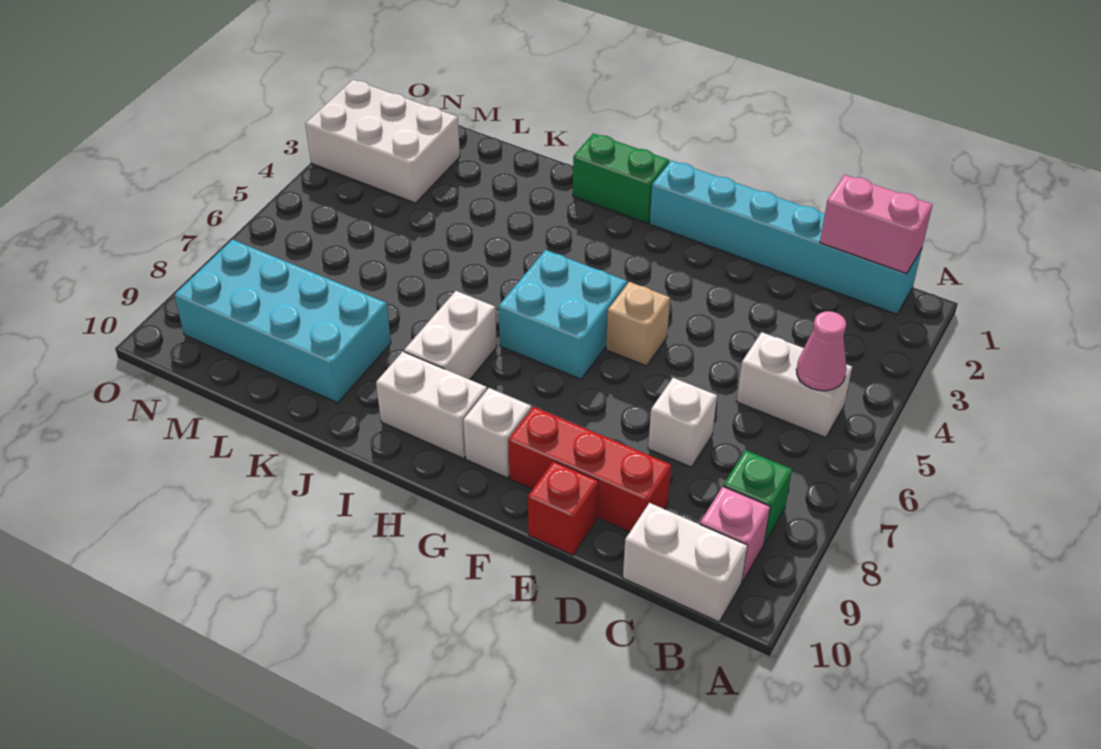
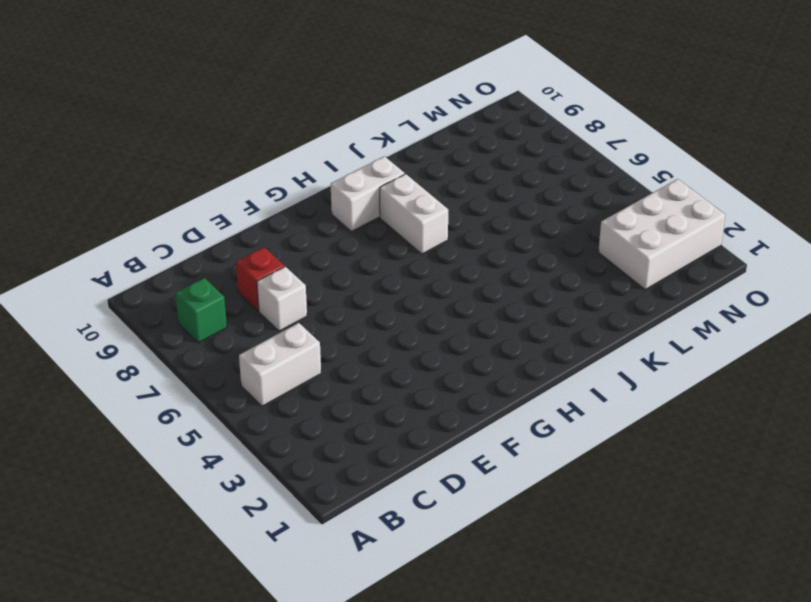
red 1x1 brick [236,247,284,311] -> red 1x1 brick moved to [528,461,598,555]
none -> cyan 1x6 brick [650,160,922,314]
none -> pink 1x1 brick [700,487,770,582]
none -> white 1x2 brick [623,503,747,622]

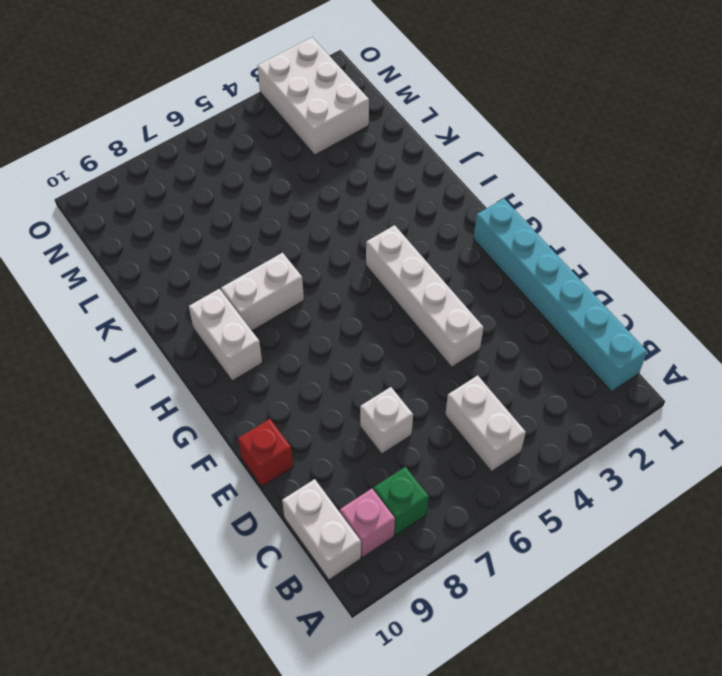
white 1x4 brick [366,225,484,367] -> none
none -> red 1x3 brick [508,407,671,532]
none -> tan 1x1 brick [606,282,670,366]
none -> cyan 2x2 brick [499,250,627,379]

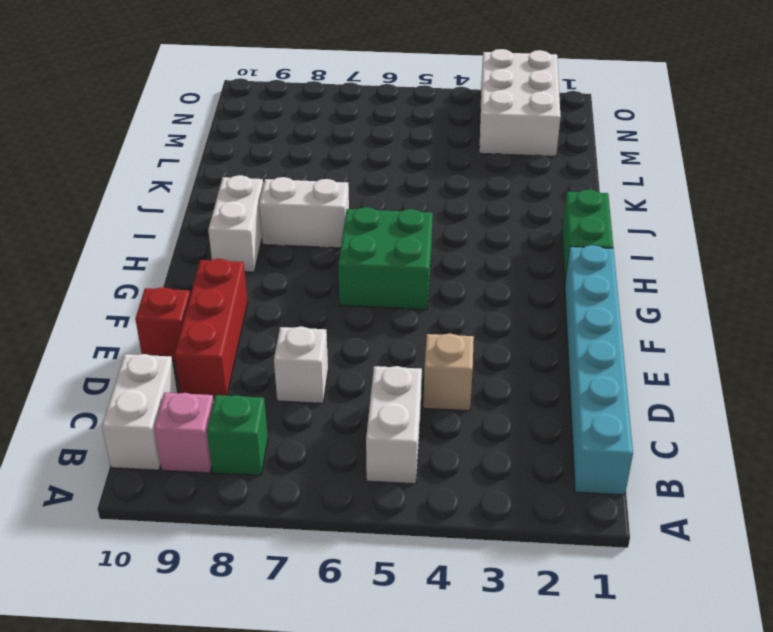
tan 1x1 brick [423,333,474,411] -> tan 1x1 brick moved to [606,282,670,366]
green 2x2 brick [338,207,433,309] -> cyan 2x2 brick [499,250,627,379]
none -> white 1x1 brick [463,388,531,478]
none -> cyan 2x4 brick [174,240,391,403]
none -> pink 1x2 brick [820,175,933,274]

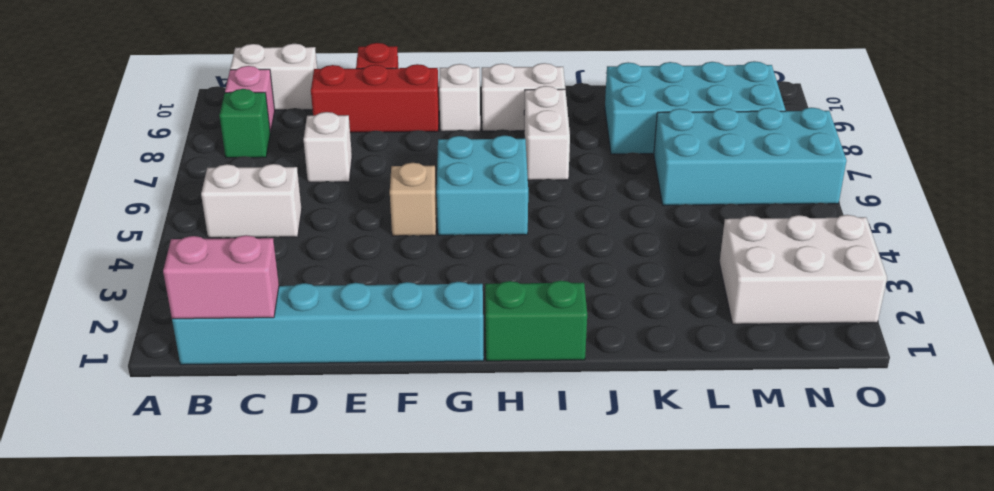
cyan 2x4 brick [654,107,847,205] -> none
none -> pink 1x1 cone [796,311,847,391]

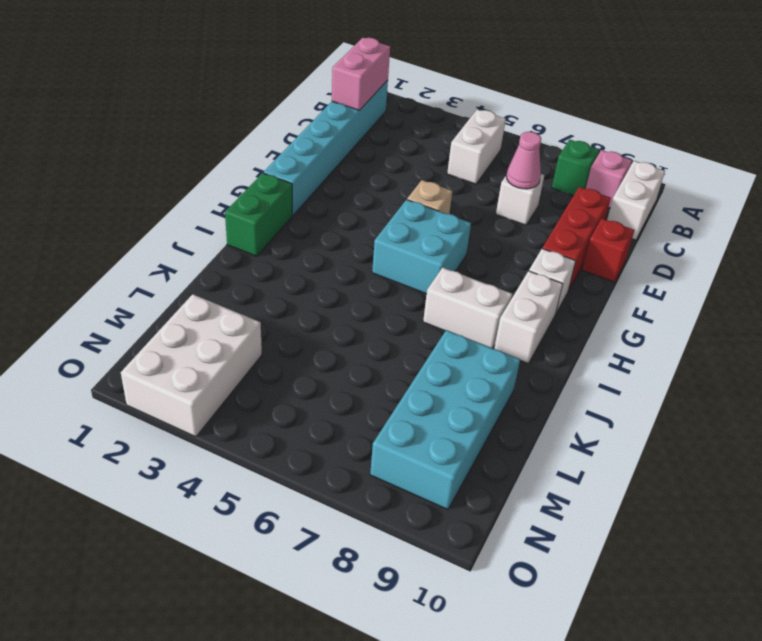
pink 1x1 cone [506,132,541,189] -> pink 1x1 cone moved to [796,311,847,391]

